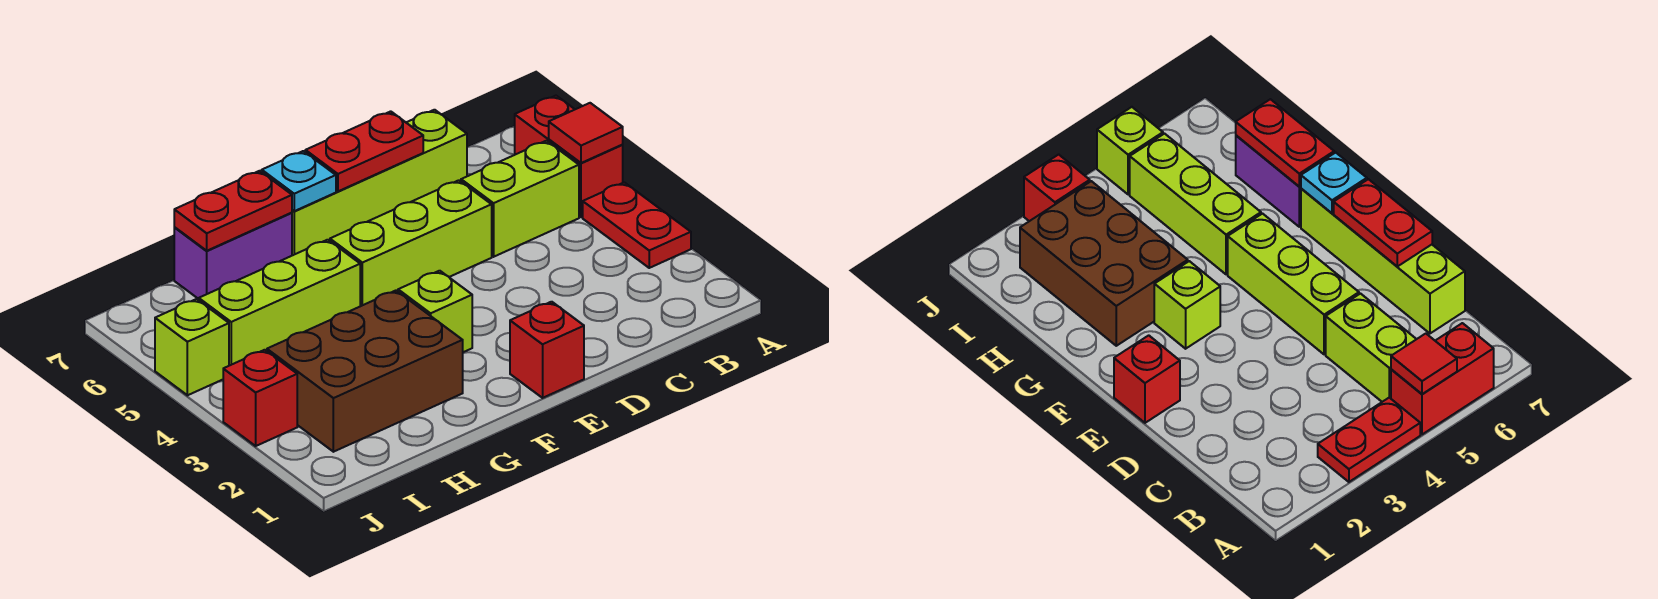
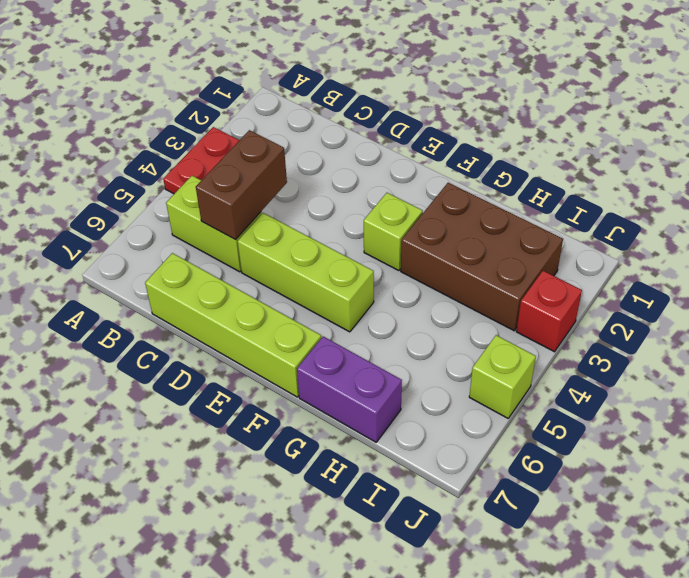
brown 1x2 brick [196,130,287,240] -> none
none -> red 1x2 brick [515,96,623,217]
none -> red 1x1 brick [510,302,584,398]
none -> lime 1x3 brick [199,240,360,366]

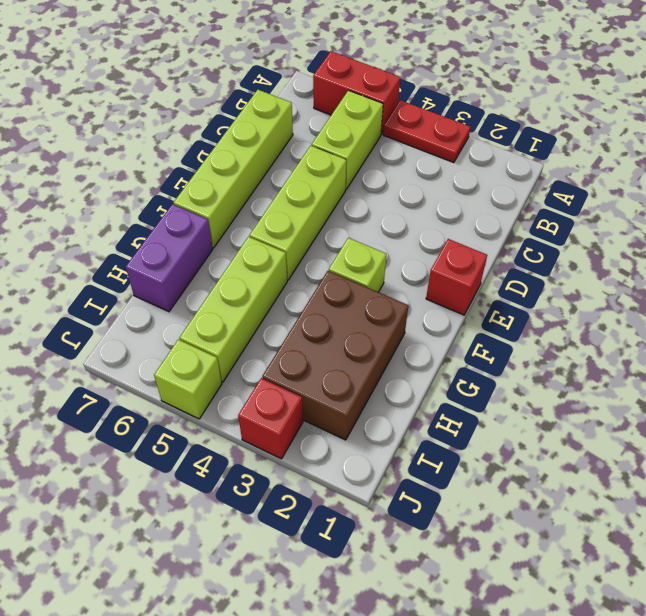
none -> red 1x1 tile [549,103,623,163]
none -> red 1x2 plate [305,111,423,191]
none -> cyan 1x1 plate [262,151,336,211]

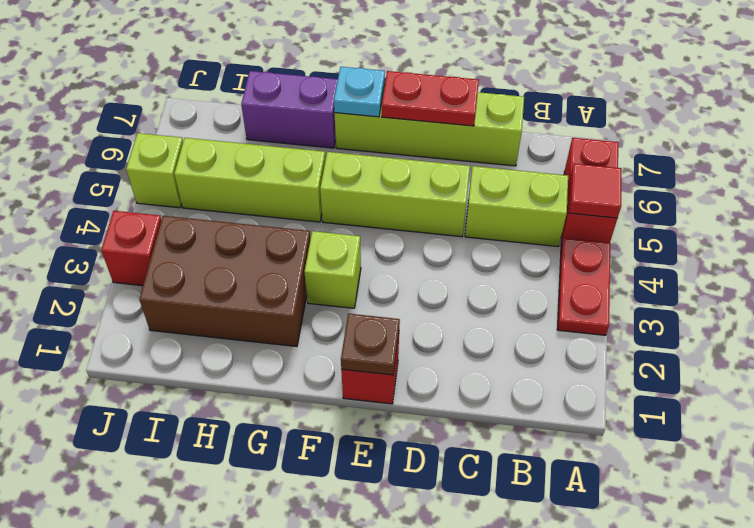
brown 1x1 plate [341,314,400,375] -> none
none -> red 1x2 plate [174,171,292,251]

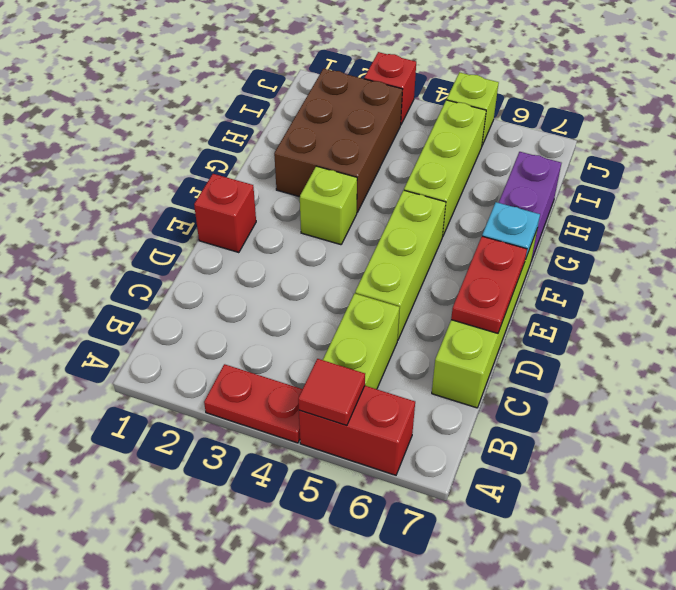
none -> red 1x2 plate [174,171,292,251]

